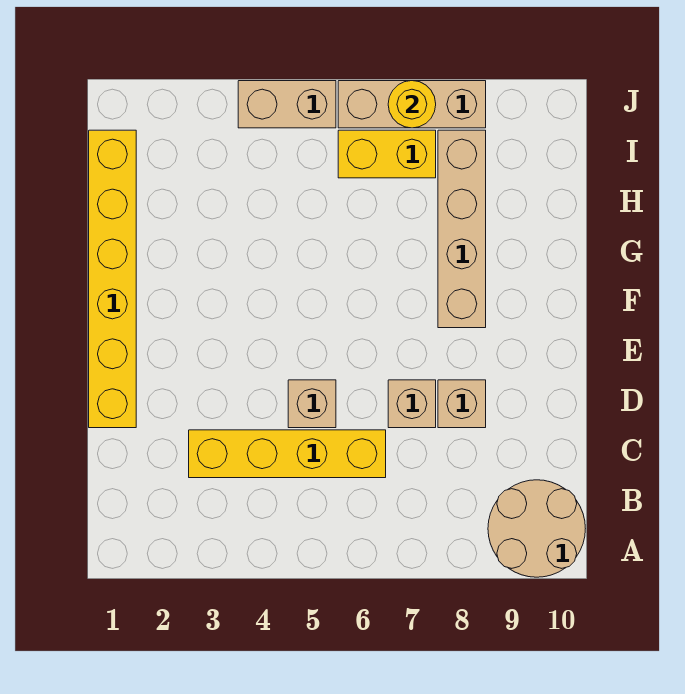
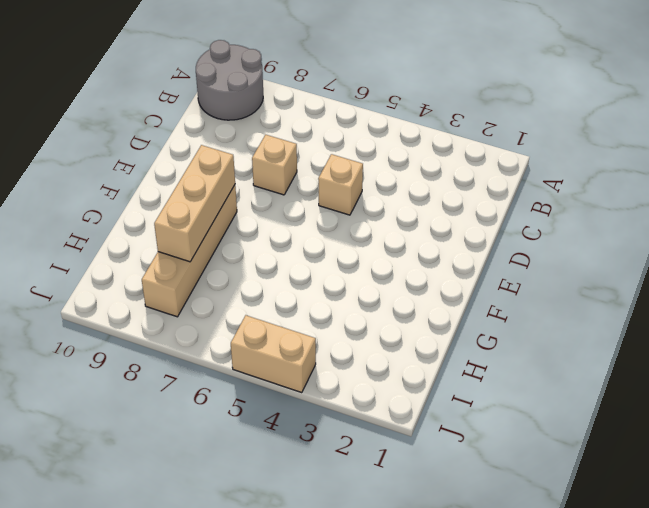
grey 2x2 round brick [196,40,263,120] -> tan 2x2 round brick [488,480,585,577]
tan 1x3 brick [154,145,235,262] -> tan 1x3 brick turned to [338,81,486,128]
none -> yellow 1x4 brick [189,430,386,478]
none -> yellow 1x6 brick [89,130,136,428]

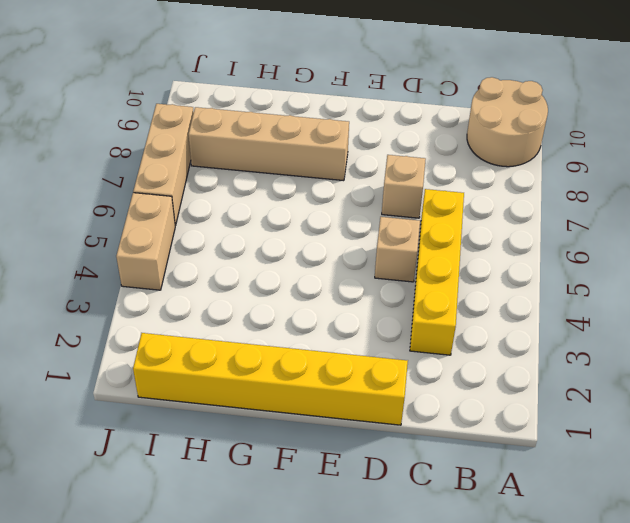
none -> tan 1x1 brick [438,380,486,428]
none -> yellow 1x2 brick [338,130,436,178]

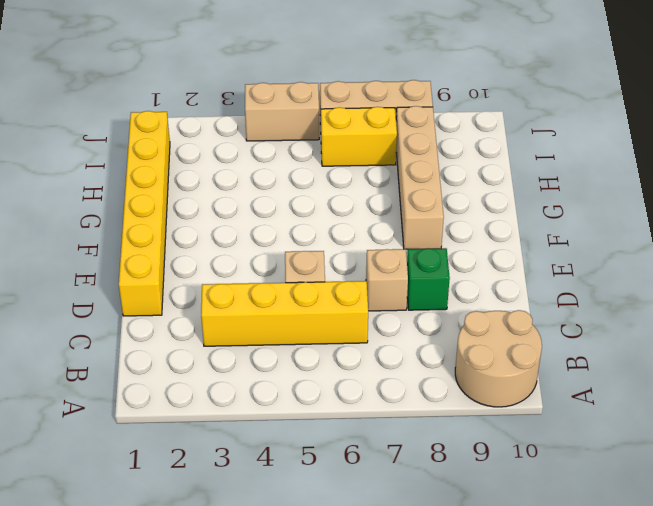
green 1x1 brick [407,248,450,310] -> tan 1x1 brick [438,380,486,428]
none -> yellow 1x1 round brick [388,81,436,128]

